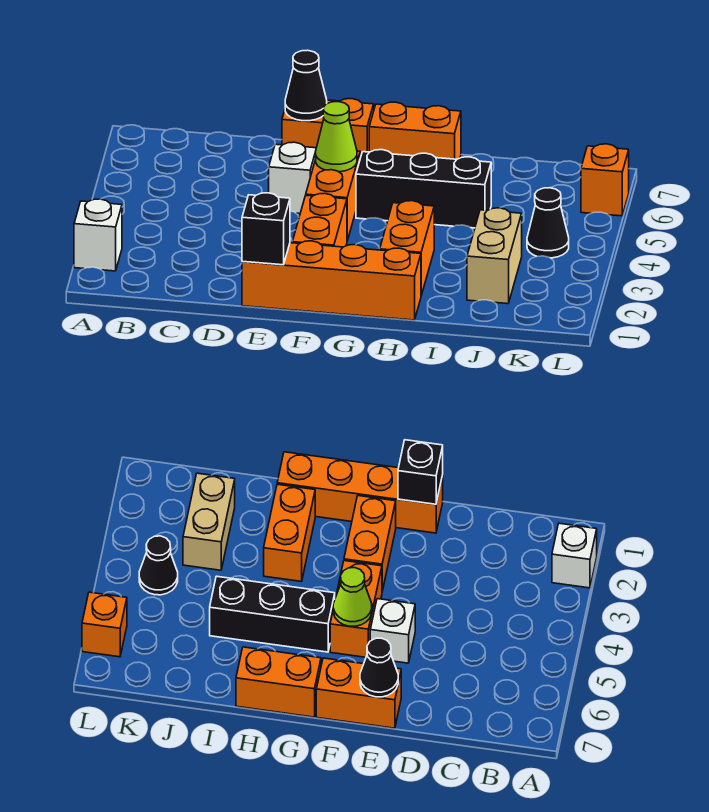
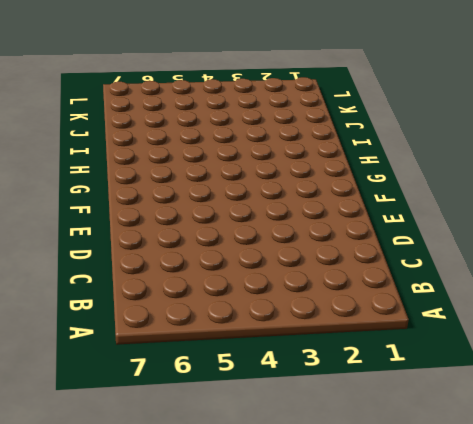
none -> white 1x1 brick [74,199,122,271]
none -> orange 1x4 brick [242,241,421,320]
none -> white 1x1 brick [269,142,316,214]

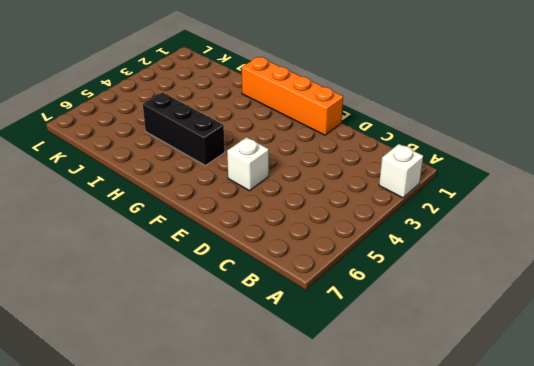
none -> orange 1x2 brick [282,99,374,158]
none -> orange 1x2 brick [292,193,347,247]
none -> orange 1x2 brick [306,151,360,241]

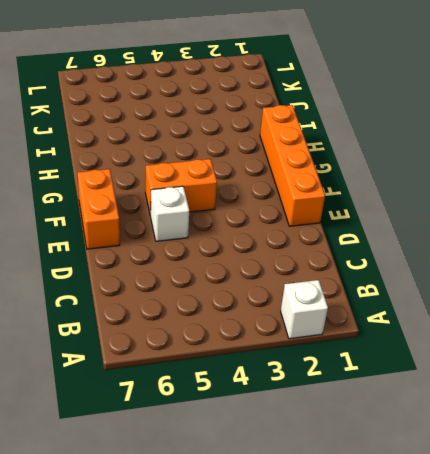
none -> orange 1x2 brick [292,193,347,247]
none -> black 1x3 brick [356,150,491,228]
none -> orange 1x2 brick [369,102,461,159]

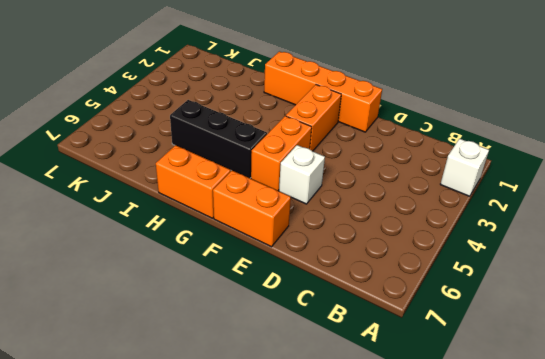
none -> orange 1x2 brick [380,201,434,295]
none -> tan 1x2 brick [467,208,522,304]
none -> black 1x1 cone [527,188,569,258]

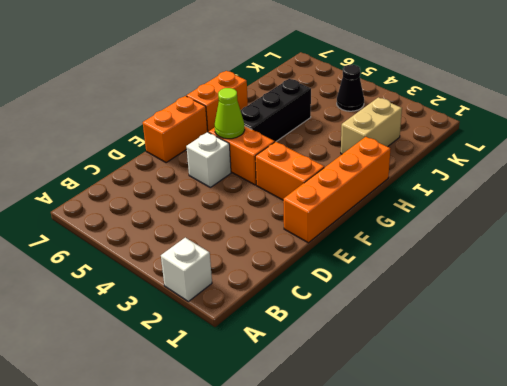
tan 1x2 brick [341,97,402,154] -> tan 1x2 brick turned to [467,208,522,304]
none -> orange 1x2 brick [380,201,434,295]
none -> orange 1x1 brick [581,144,629,216]
none -> black 1x1 brick [242,193,290,265]

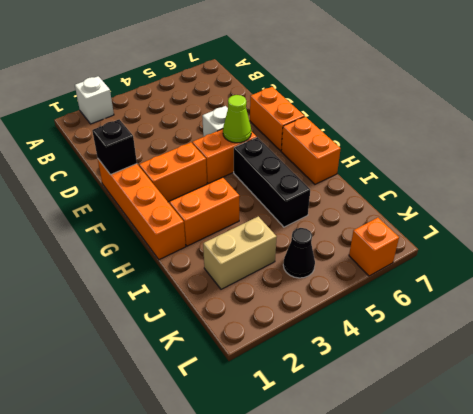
none -> black 1x1 cone [285,50,327,121]

